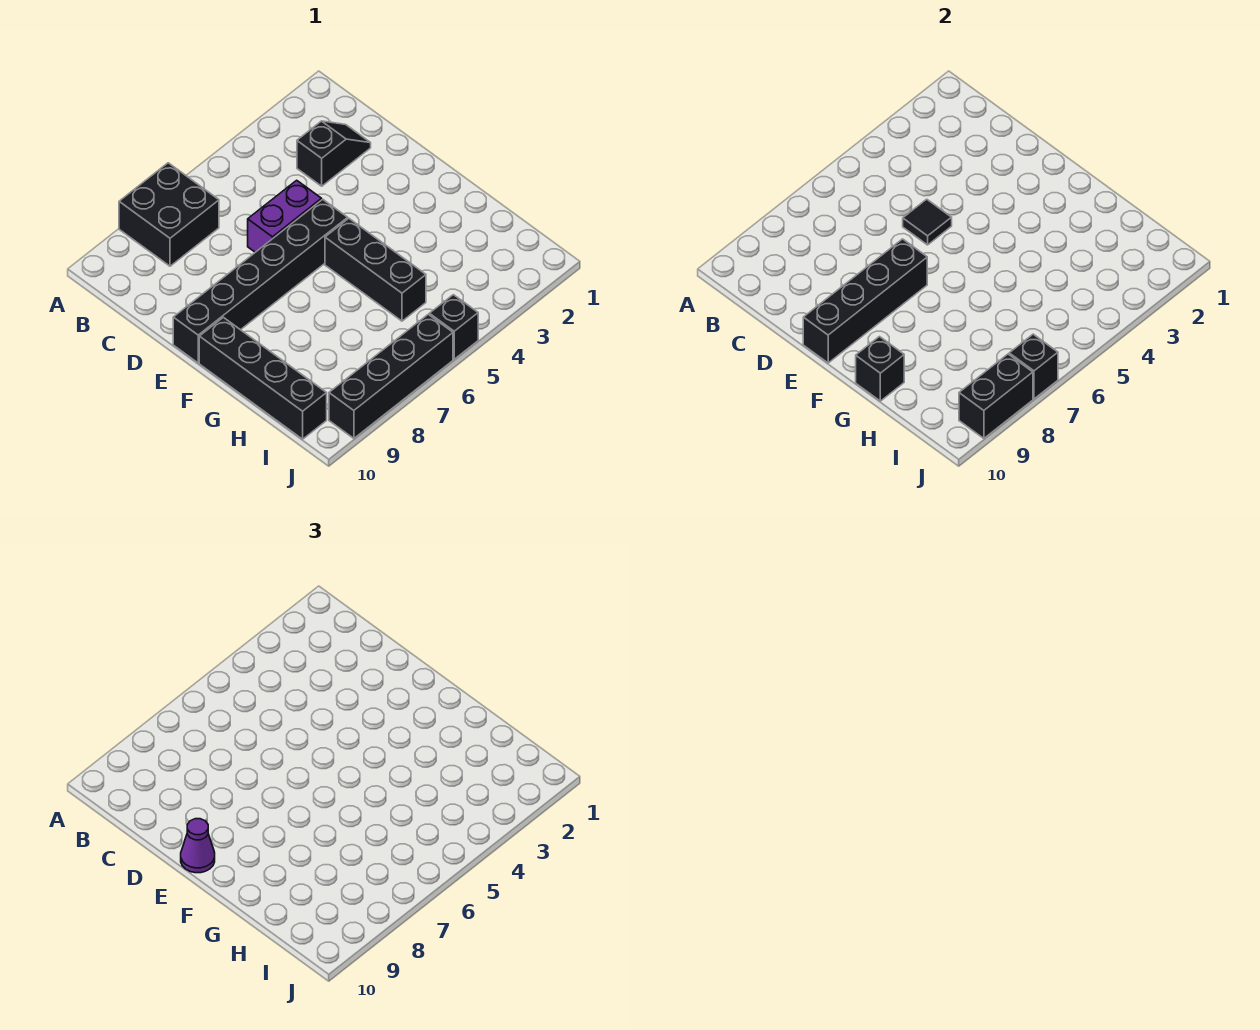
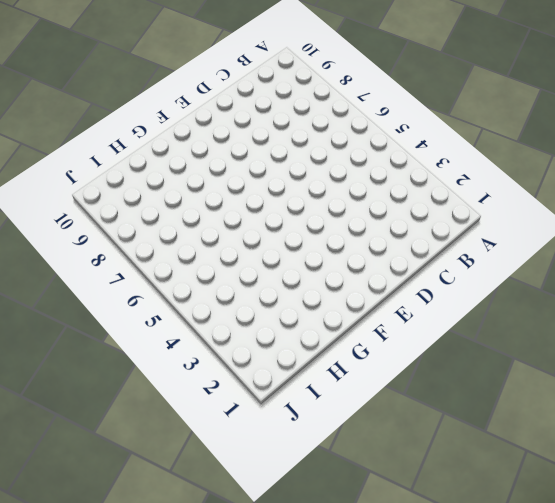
none -> black 2x2 brick [119,163,219,266]
none -> black 1x2 slope [297,121,371,186]
none -> purple 1x2 brick [248,180,322,252]

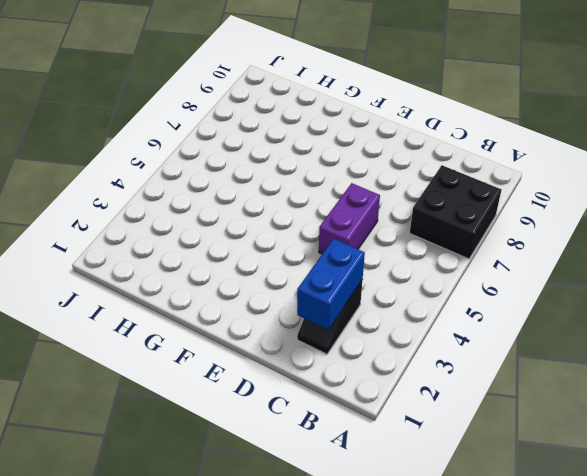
blue 1x2 brick [297,239,365,329] -> none
none -> black 1x6 brick [173,199,348,363]
none -> black 1x3 brick [325,219,426,321]
none -> black 1x4 brick [199,317,327,439]

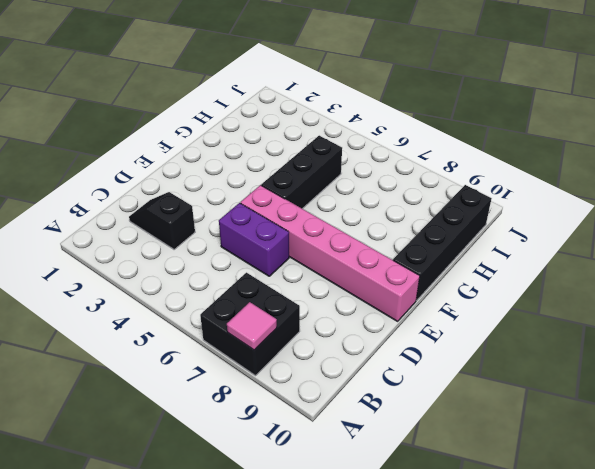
pink 1x1 tile [227,302,277,350] -> none
pink 1x6 brick [240,185,420,321] -> black 1x6 brick [173,199,348,363]
none -> black 1x1 brick [429,295,478,359]
none -> black 1x4 brick [329,314,453,438]
none -> black 1x1 tile [903,199,952,245]

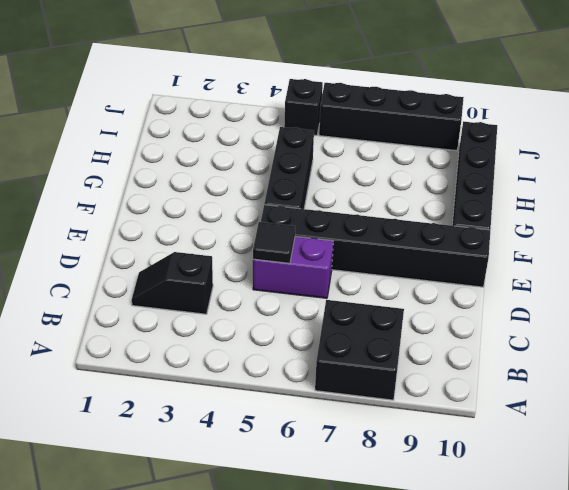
none -> black 1x4 brick [803,239,927,363]
none -> black 1x1 brick [856,337,904,401]
none -> black 1x1 brick [1009,334,1058,399]

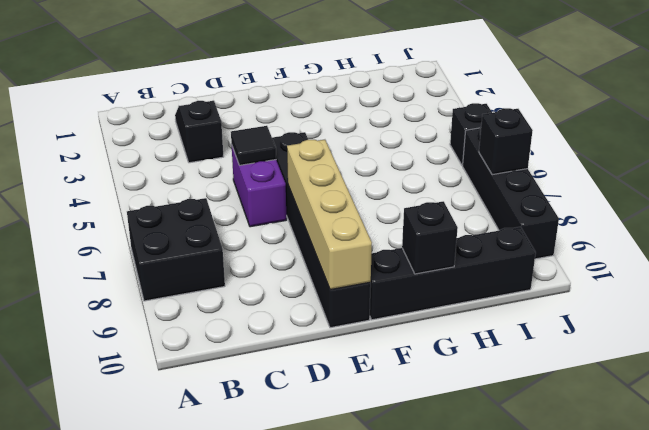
tan 1x4 brick [287,140,372,290] -> black 1x4 brick [803,239,927,363]
none -> black 1x3 brick [325,219,426,321]
none -> black 1x2 brick [959,354,1033,438]
none -> purple 1x1 cone [181,819,215,873]

